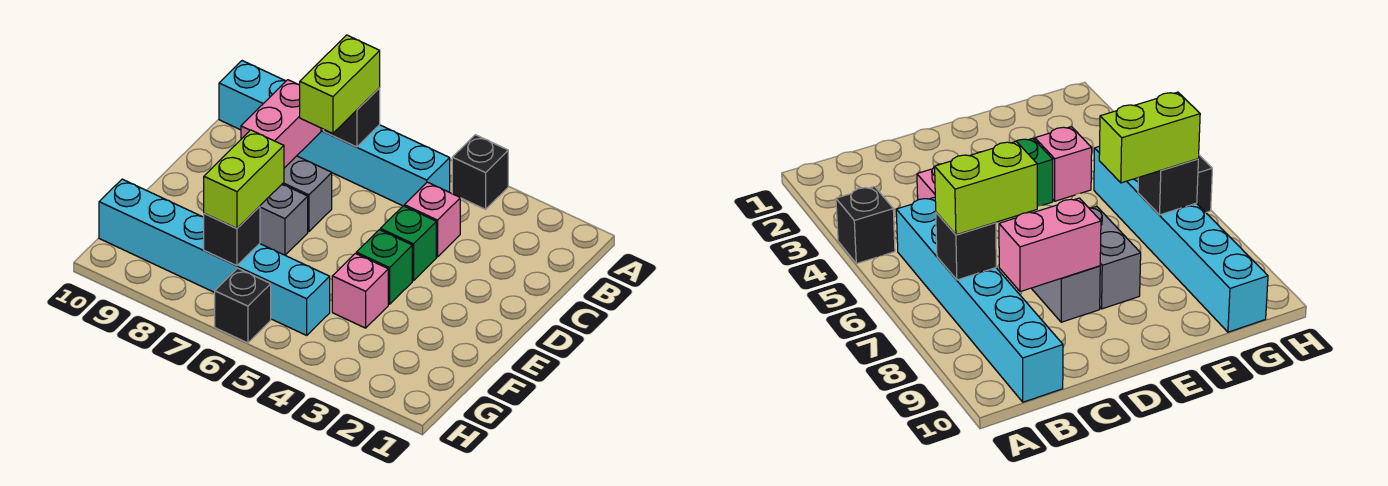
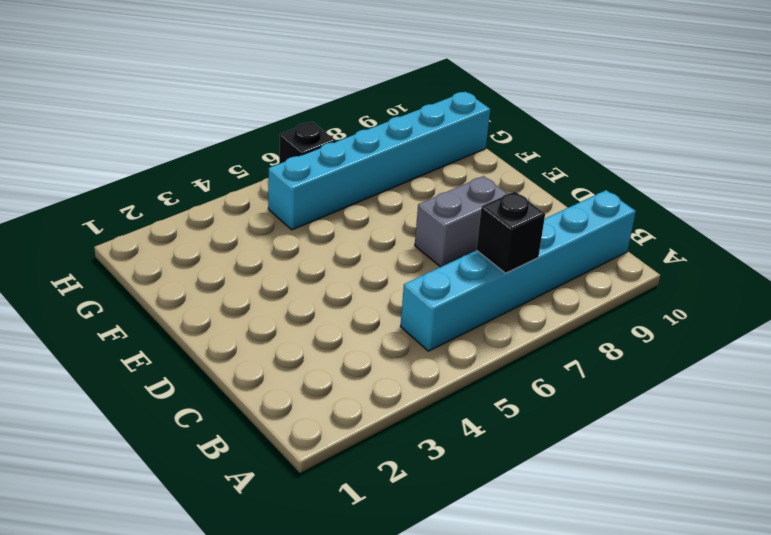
none -> black 1x1 brick [452,135,508,209]
none -> pink 1x1 brick [404,182,460,257]
none -> green 1x1 brick [380,206,436,281]

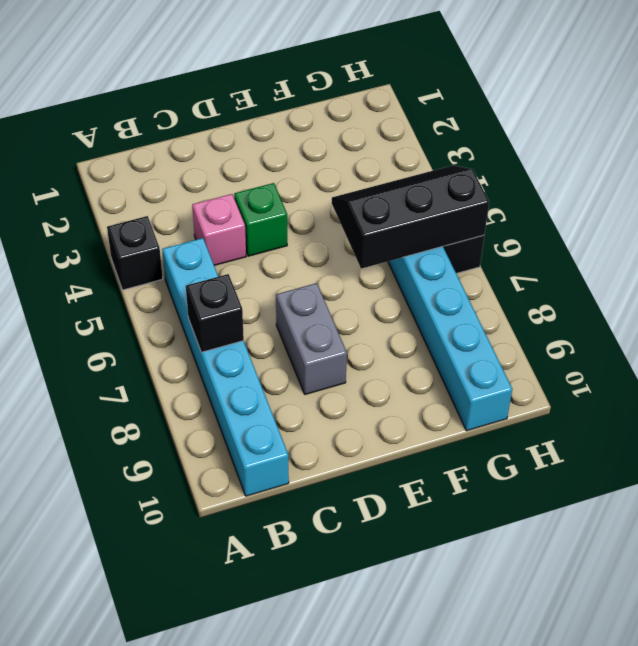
black 2x3 slope [332,165,489,269] -> none
none -> green 1x1 brick [356,230,412,304]
none -> grey 1x2 brick [260,184,308,255]
none -> pink 1x1 brick [332,253,388,328]

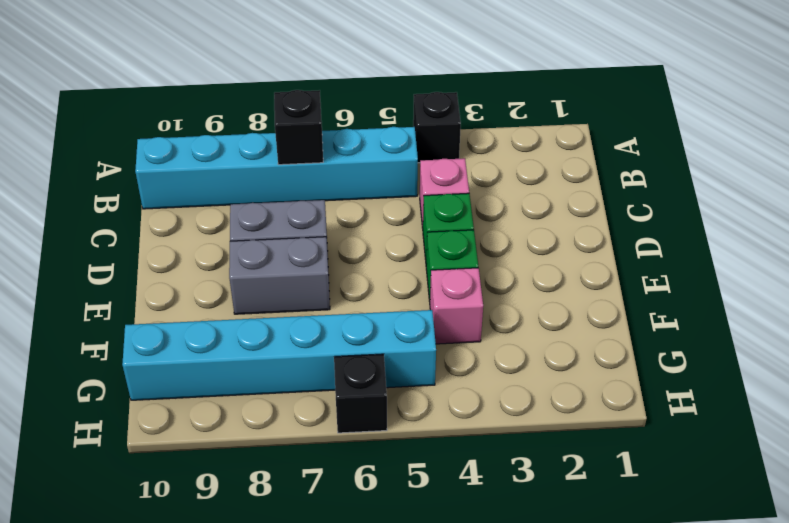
none -> pink 1x2 brick [241,80,321,168]
none -> black 1x1 brick [204,206,260,266]
none -> lime 1x2 brick [300,35,380,133]

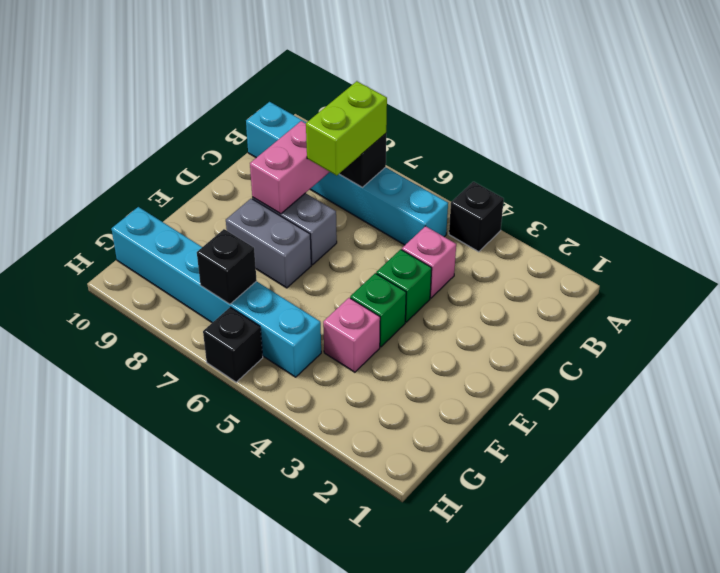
none -> lime 1x2 brick [204,130,284,229]

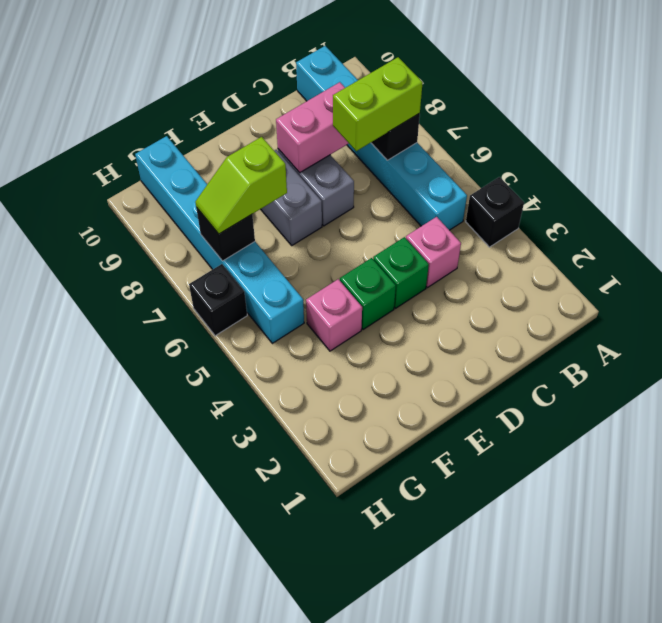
lime 1x2 slope [195,137,287,234] -> lime 1x2 brick [204,130,284,229]

